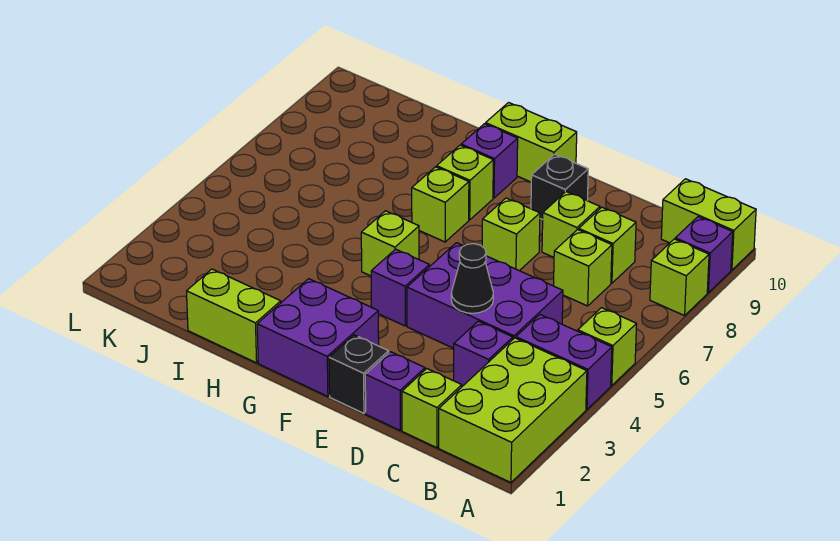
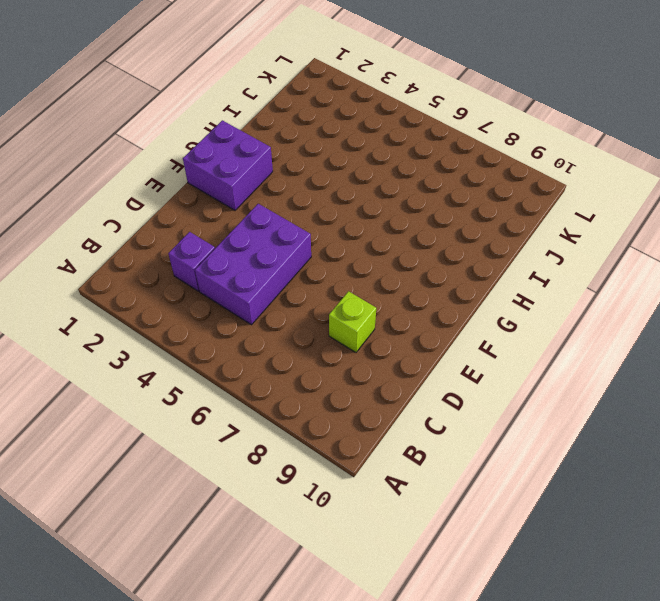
none -> lime 2x3 brick [439,338,587,483]
none -> purple 1x2 brick [516,315,612,409]
none -> lime 1x1 brick [578,308,637,386]

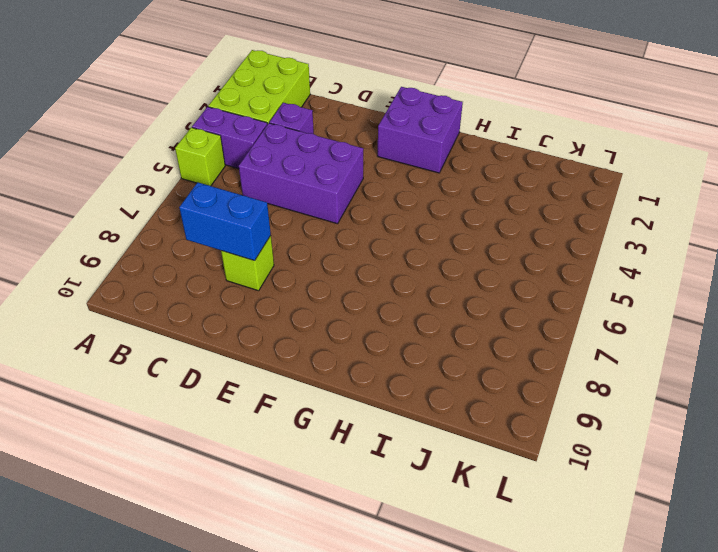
blue 1x2 brick [179,182,271,261] -> none
none -> lime 1x1 brick [650,239,709,316]
none -> purple 1x1 brick [675,217,733,293]
none -> lime 1x2 brick [661,179,756,270]

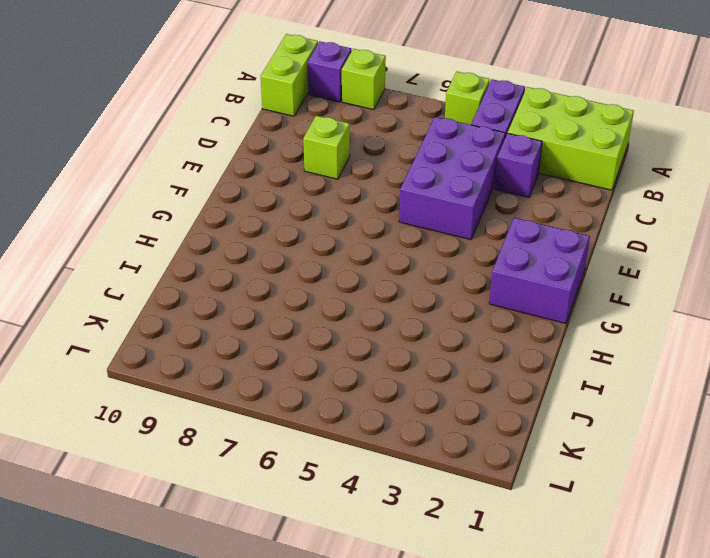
none -> lime 1x1 brick [402,369,462,448]
none -> lime 1x1 brick [554,230,612,306]
none -> lime 1x1 brick [579,207,636,283]

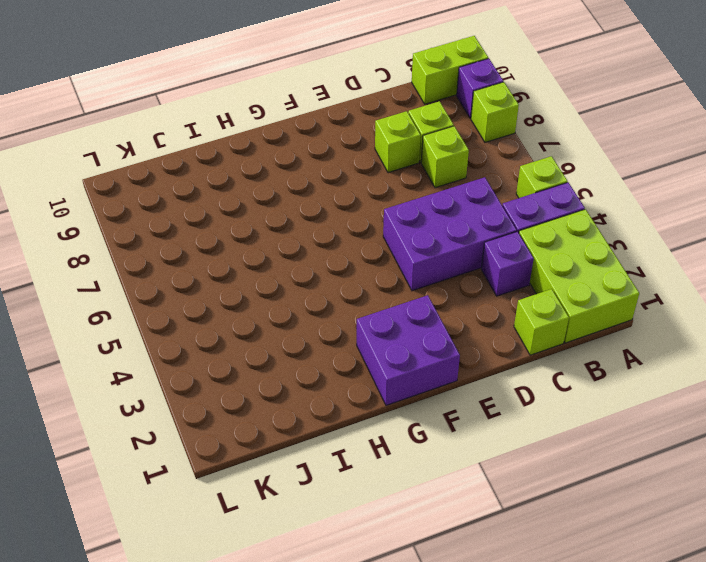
none -> purple 1x1 brick [365,352,425,430]
none -> black 1x1 brick [329,335,389,413]
none -> lime 1x1 brick [482,198,540,271]

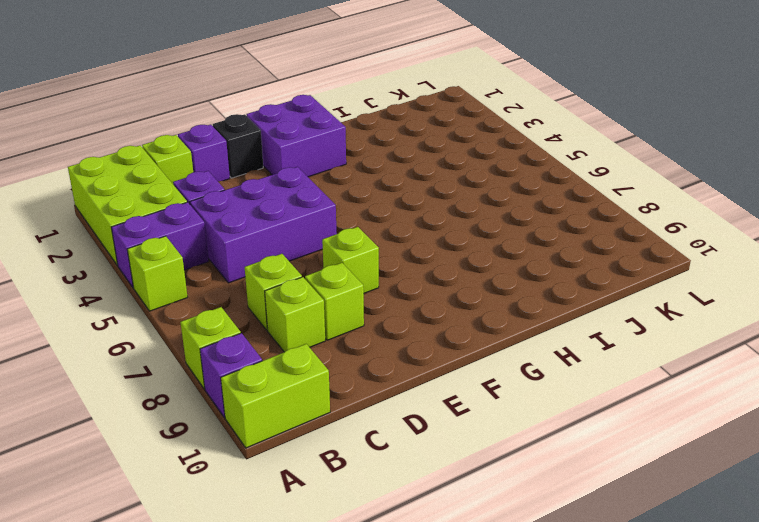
none -> black 1x1 brick [531,154,588,220]
none -> purple 1x1 brick [371,249,429,326]
none -> lime 1x2 brick [486,103,577,182]

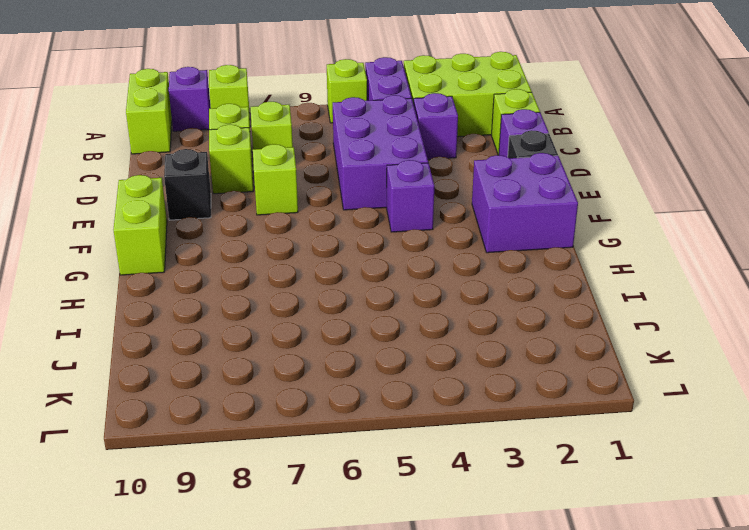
none -> lime 1x1 brick [361,211,419,276]
none -> lime 1x1 brick [412,167,469,242]
none -> lime 1x1 brick [437,145,493,220]

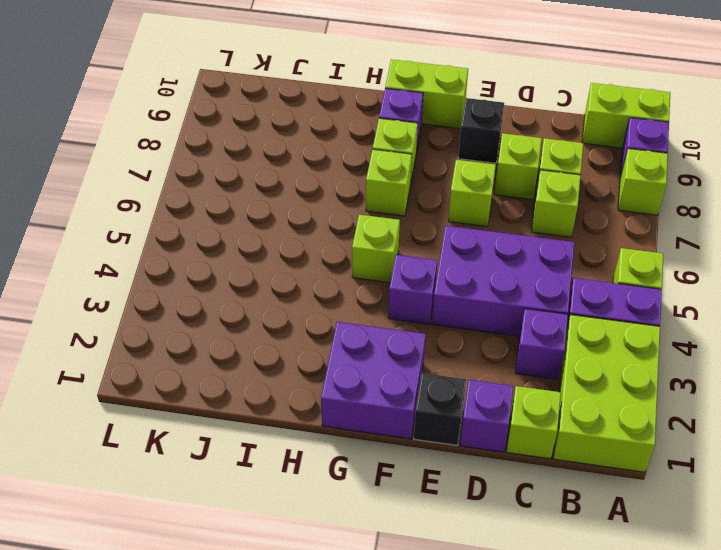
none -> lime 1x2 brick [187,269,281,363]
none -> black 1x1 cone [451,244,493,313]

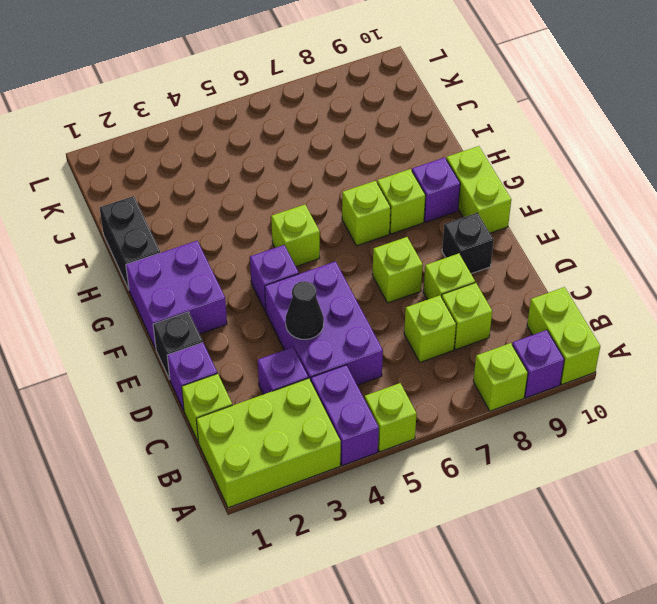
black 1x2 brick [100,196,160,289] -> lime 1x2 brick [187,269,281,363]

